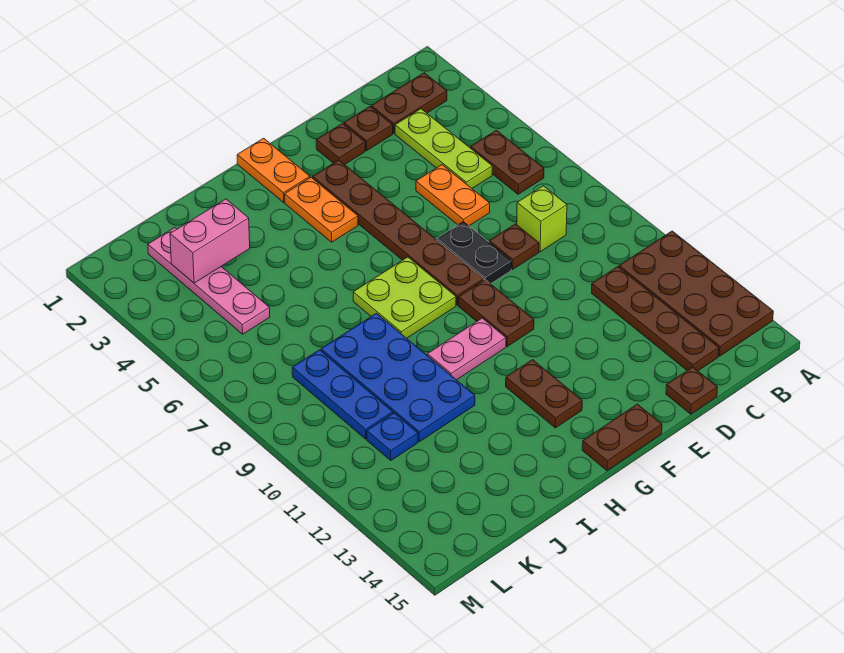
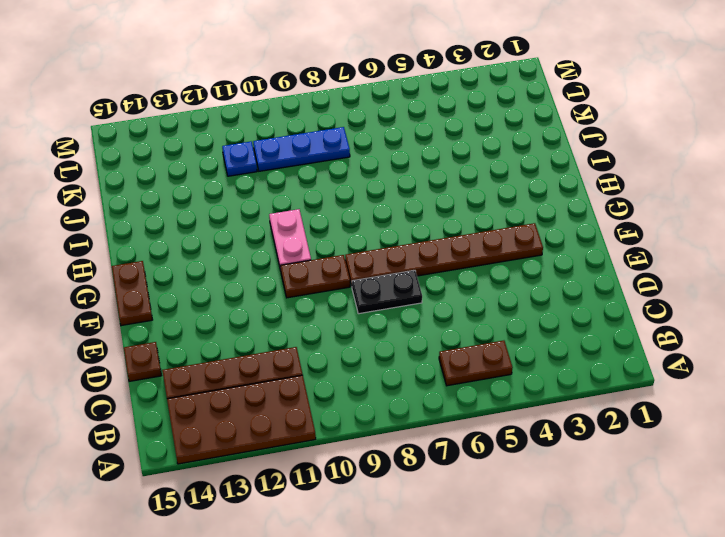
none -> brown 1x2 plate [371,73,447,133]
none -> lime 1x3 plate [395,109,492,188]
none -> lime 1x1 brick [517,186,567,252]

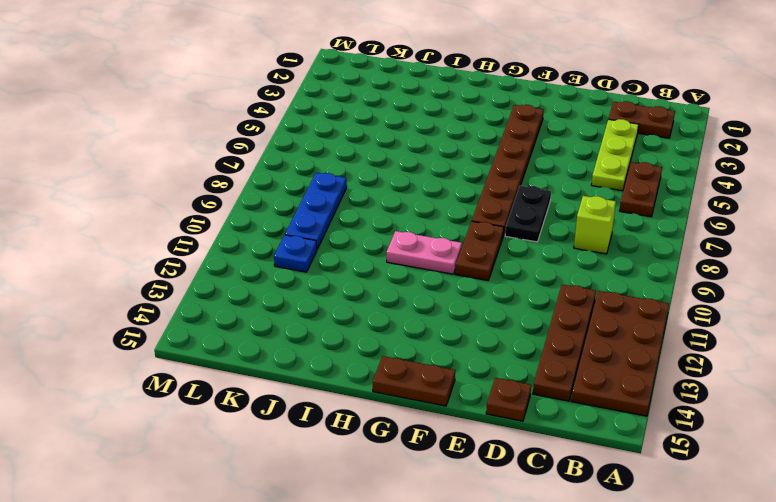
none -> brown 1x1 plate [344,107,393,150]
none -> orange 1x2 plate [416,165,490,226]
none -> brown 1x1 plate [489,224,539,269]

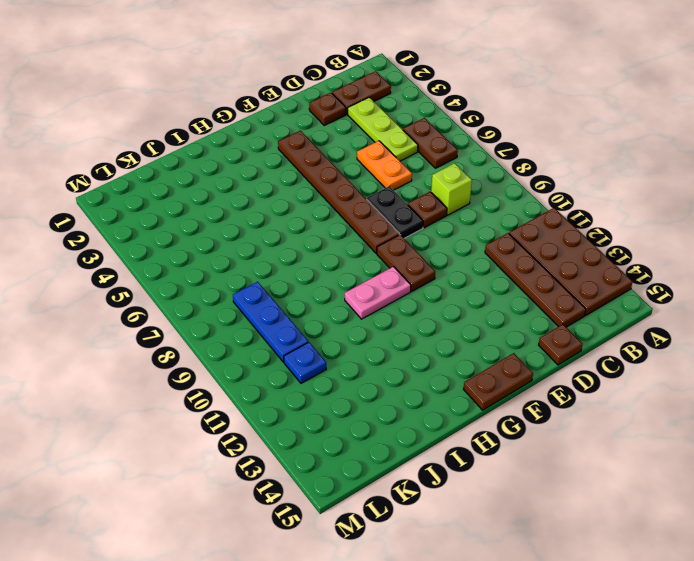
none -> brown 1x1 plate [316,124,365,165]
none -> orange 1x2 plate [237,138,310,202]
none -> orange 1x2 plate [285,177,358,242]

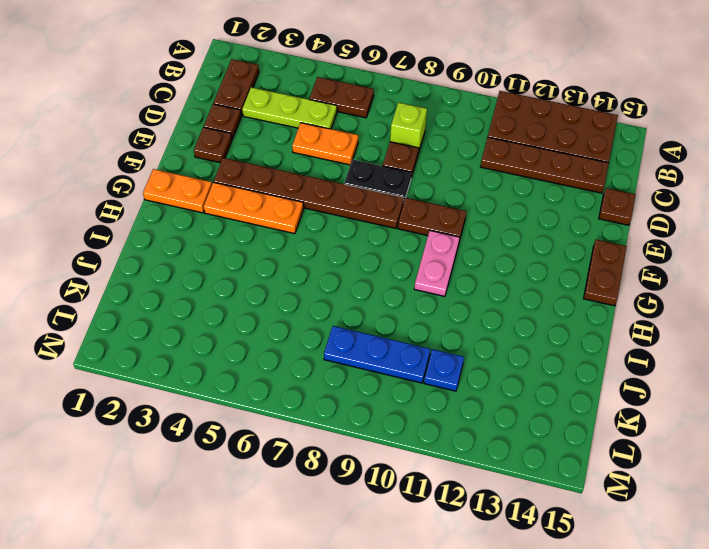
orange 1x3 plate [204,182,303,234] -> orange 1x2 plate [285,177,358,242]
none -> lime 2x2 plate [353,257,456,338]
none -> brown 1x2 plate [506,360,582,428]
none -> blue 2x4 plate [321,313,475,442]

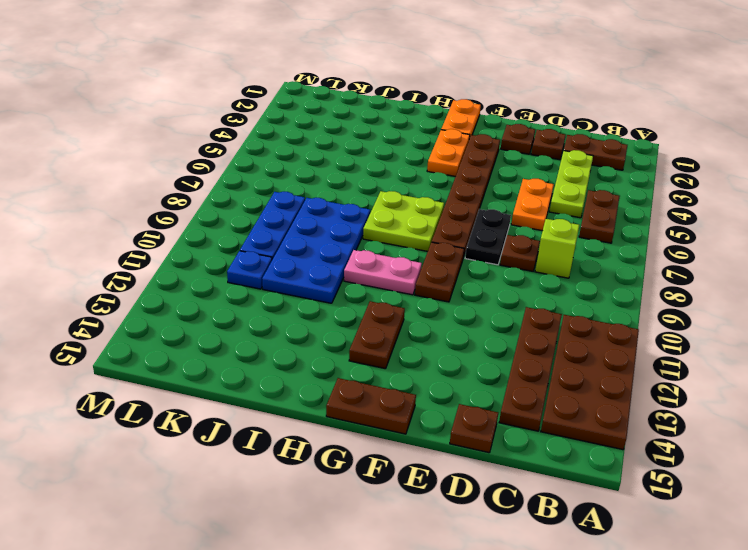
none -> pink 1x4 plate [148,228,270,334]
none -> pink 1x2 brick [170,199,250,283]

